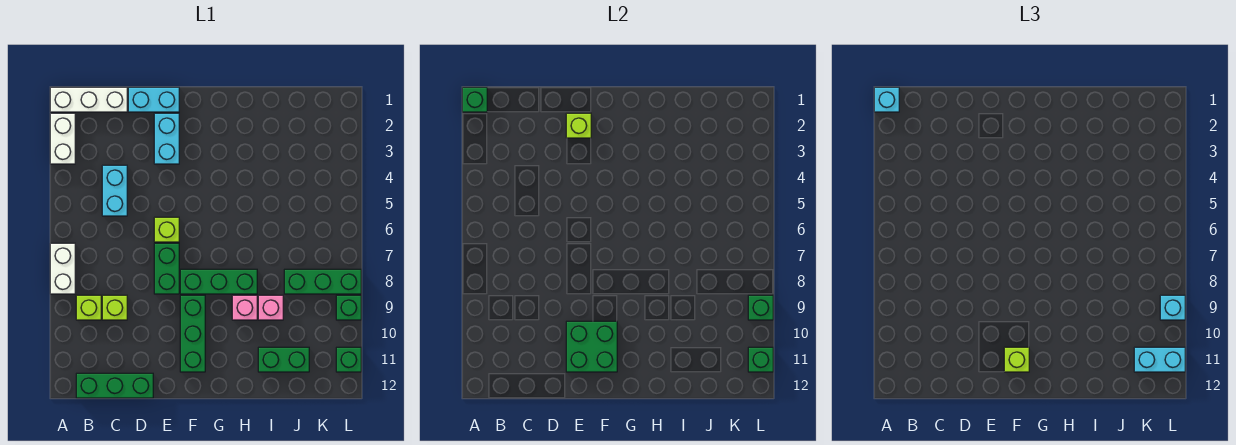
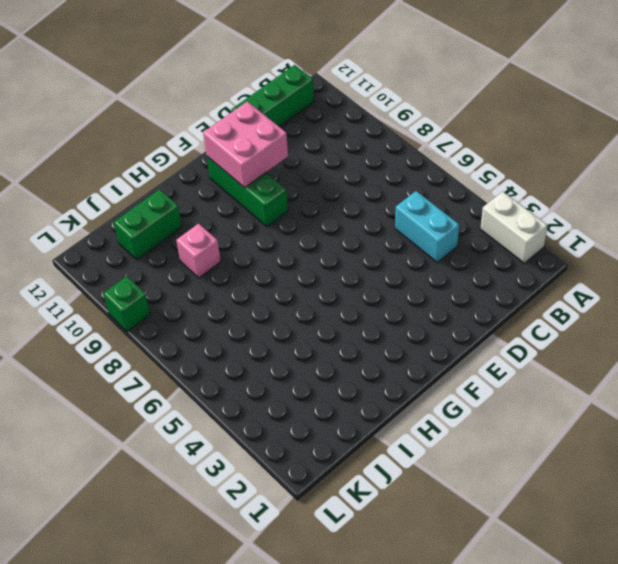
pink 2x2 brick [203,101,288,188] -> green 2x2 brick [566,321,617,372]
none -> white 1x3 brick [50,87,127,112]
none -> white 1x2 brick [50,243,75,294]
none -> lime 1x1 brick [76,295,101,320]

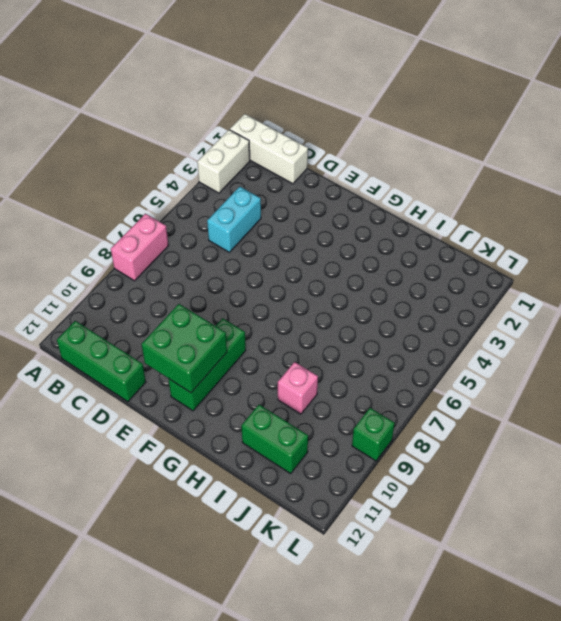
pink 1x2 brick [111,214,169,281] -> white 1x2 brick [50,243,75,294]
none -> lime 1x1 brick [76,295,101,320]
none -> lime 1x1 brick [102,295,127,320]
none -> cyan 1x2 brick [128,87,179,112]

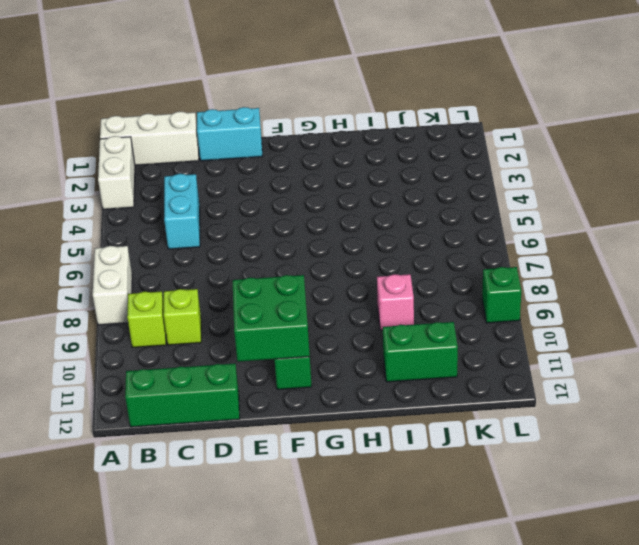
none -> cyan 1x2 brick [154,113,179,164]
none -> lime 1x1 brick [154,217,179,242]
none -> green 1x2 brick [154,243,179,294]

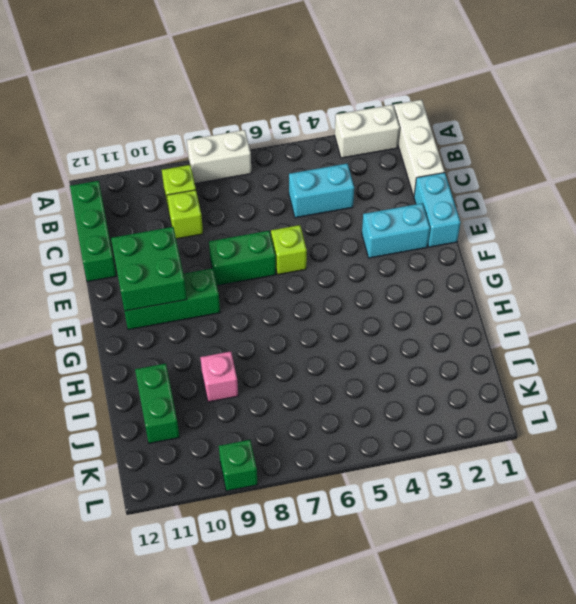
none -> green 1x3 brick [180,269,257,294]
none -> pink 1x1 brick [232,295,257,320]
none -> green 1x3 brick [284,269,361,294]

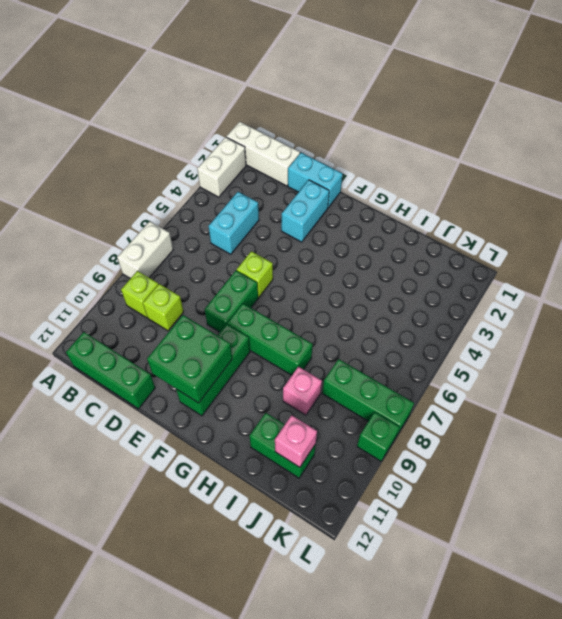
pink 1x1 brick [275,415,317,467] -> pink 1x1 brick moved to [232,295,257,320]
none -> green 1x1 brick [336,347,361,372]
none -> green 1x1 brick [462,87,487,112]
none -> lime 1x1 brick [566,113,591,138]

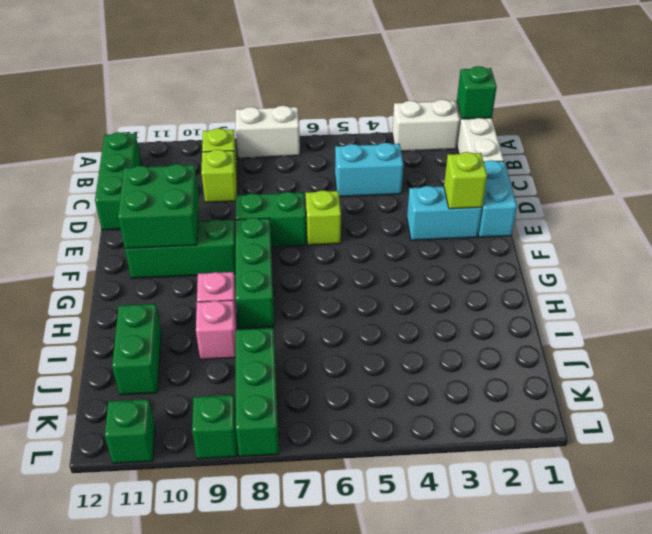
none -> green 1x1 brick [748,295,773,320]
none -> green 1x1 brick [748,347,773,372]
none -> cyan 1x1 brick [874,87,899,112]

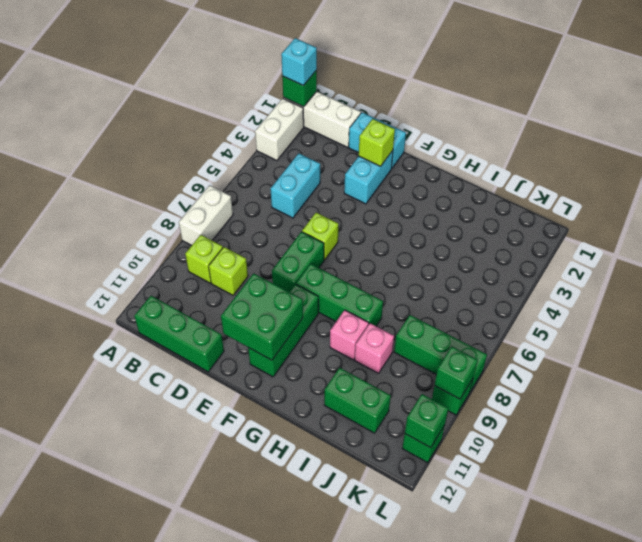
none -> lime 1x1 brick [1004,347,1029,372]
none -> cyan 1x2 brick [1134,347,1185,372]
none -> cyan 1x1 brick [1160,295,1185,320]

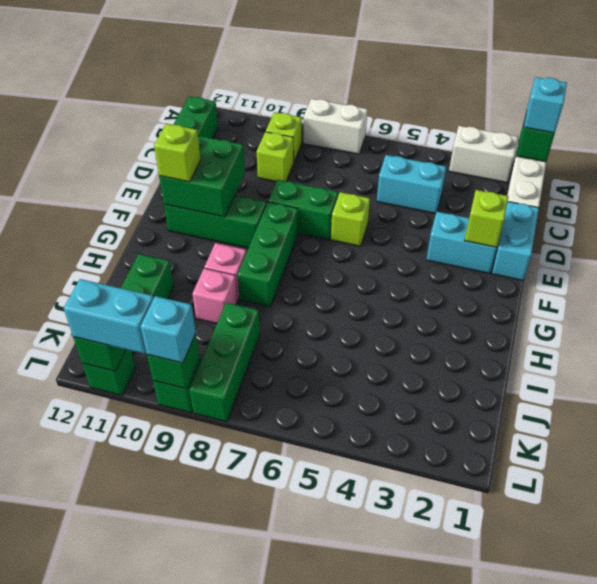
cyan 1x2 brick [64,279,154,354] -> cyan 1x2 brick turned to [1134,347,1185,372]

